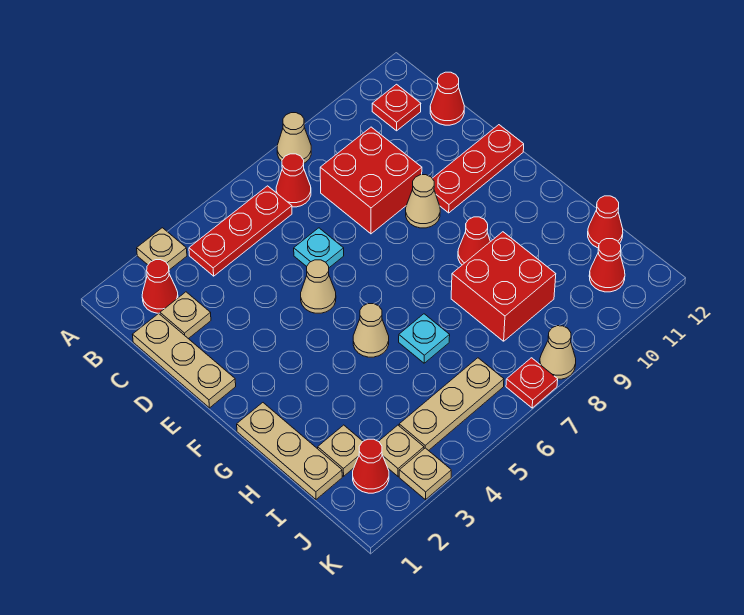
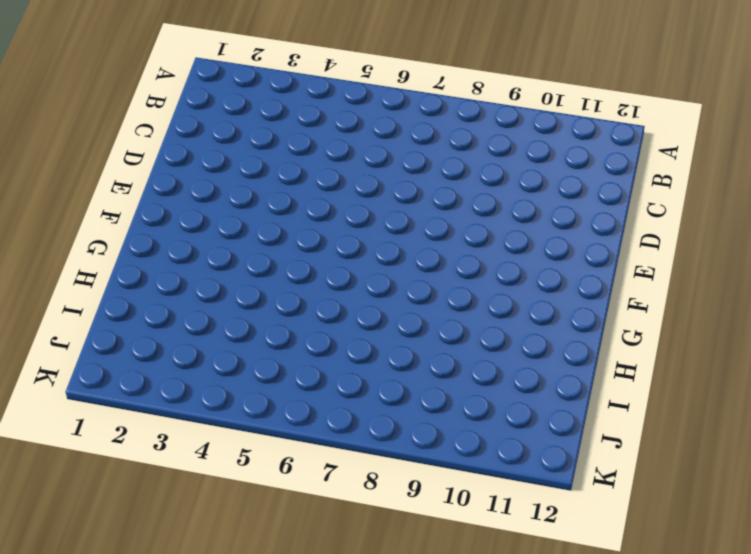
none -> tan 1x1 plate [137,228,187,270]
none -> tan 1x1 cone [277,113,311,163]
none -> red 1x1 cone [142,260,178,313]

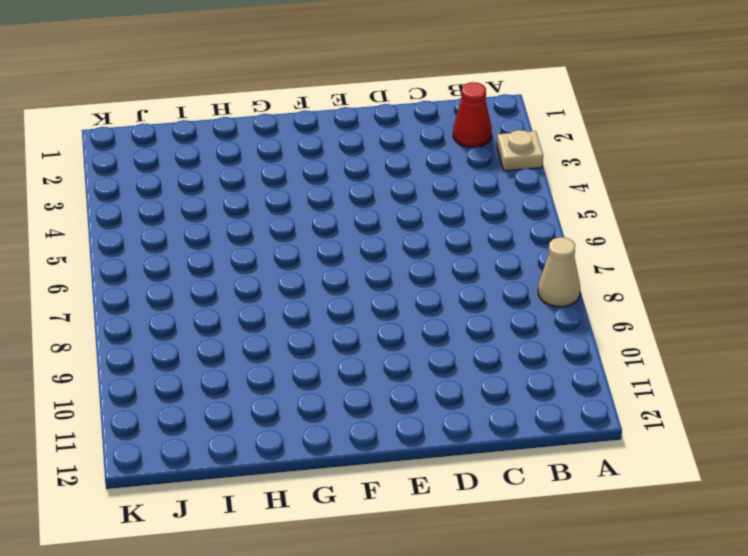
none -> red 1x3 plate [189,186,292,276]
none -> red 1x1 cone [276,154,311,207]
none -> red 1x1 plate [372,84,421,131]

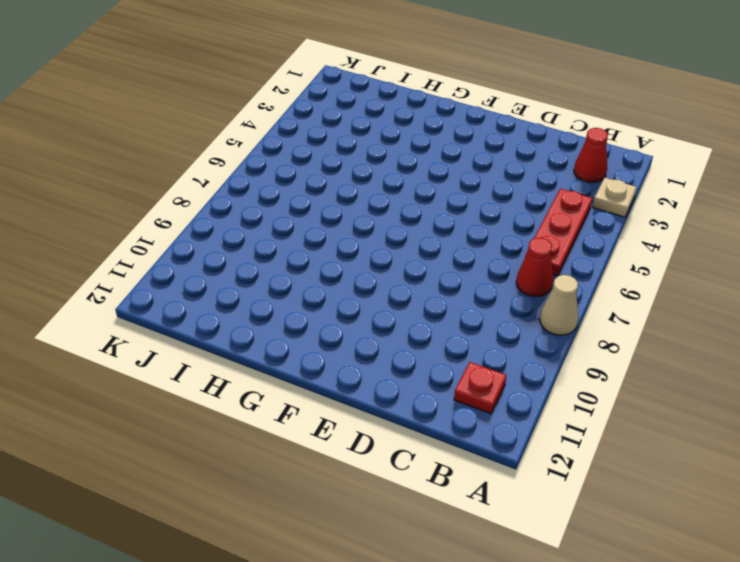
none -> tan 1x3 plate [133,313,236,408]
none -> tan 1x1 plate [160,292,211,339]
none -> red 2x2 brick [320,127,422,234]

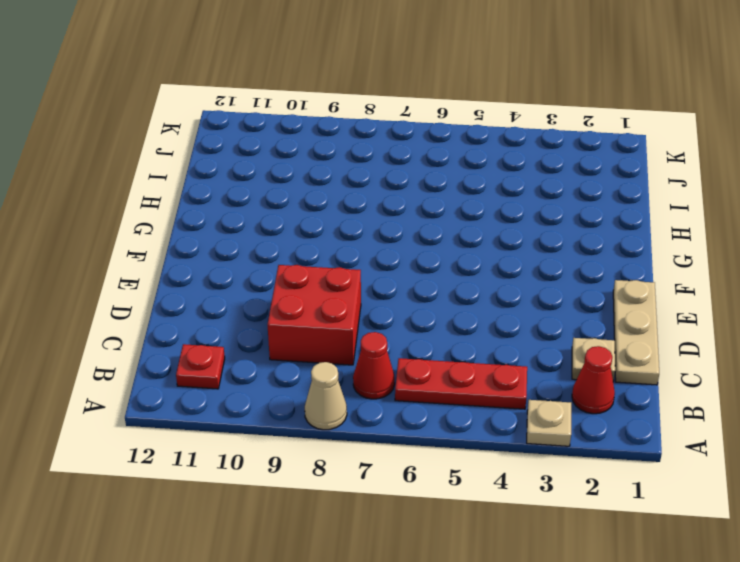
none -> red 1x1 cone [430,72,464,125]
none -> cyan 1x1 plate [294,228,344,268]
none -> tan 1x1 cone [301,260,336,313]

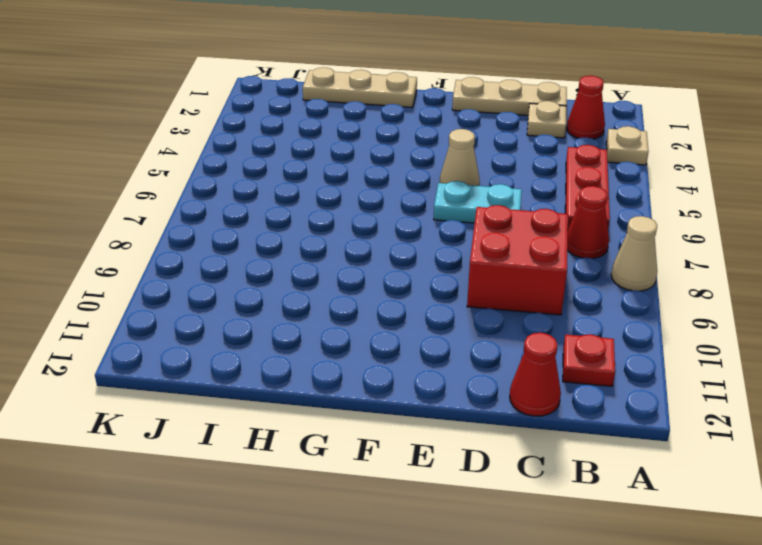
cyan 1x2 plate [434,181,522,223] -> cyan 1x1 plate [294,228,344,268]
none -> tan 1x1 cone [406,175,440,228]
none -> red 1x3 plate [432,125,524,213]
none -> tan 1x1 cone [353,304,389,357]

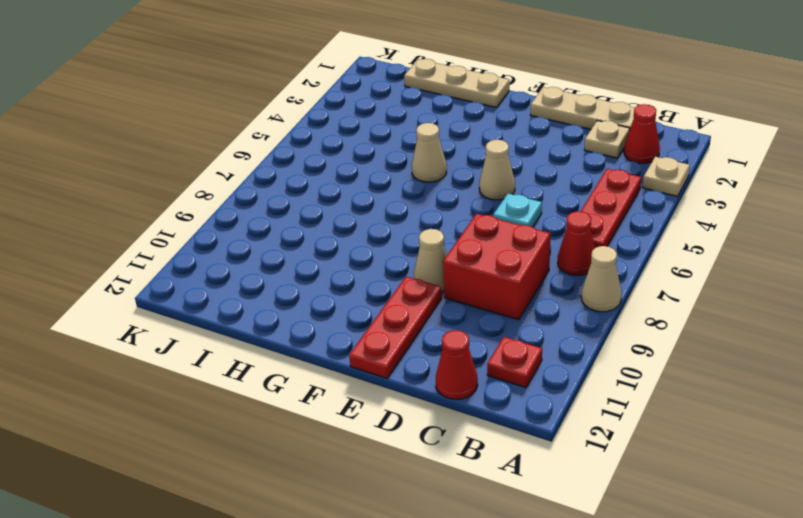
none -> red 1x1 cone [458,217,490,265]
none -> cyan 1x1 plate [399,314,450,363]
none -> red 2x2 brick [451,232,556,341]

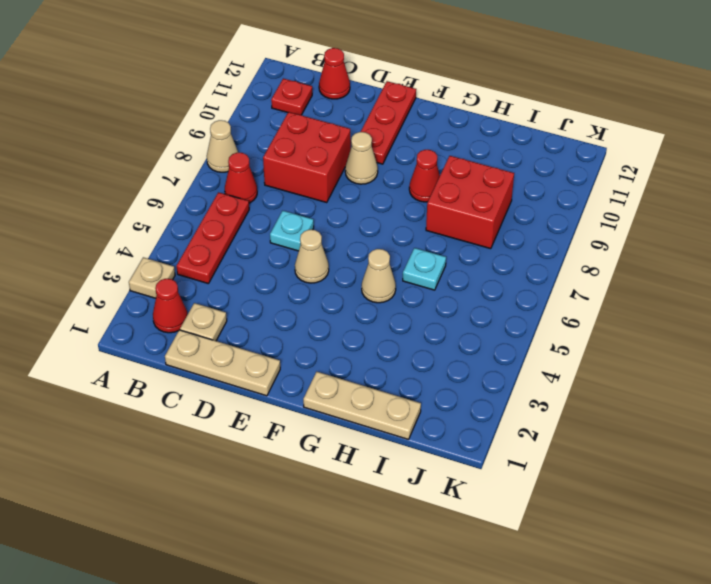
none -> tan 1x1 plate [318,425,363,476]
none -> red 1x1 cone [588,196,623,248]
none -> red 1x1 cone [353,439,389,493]

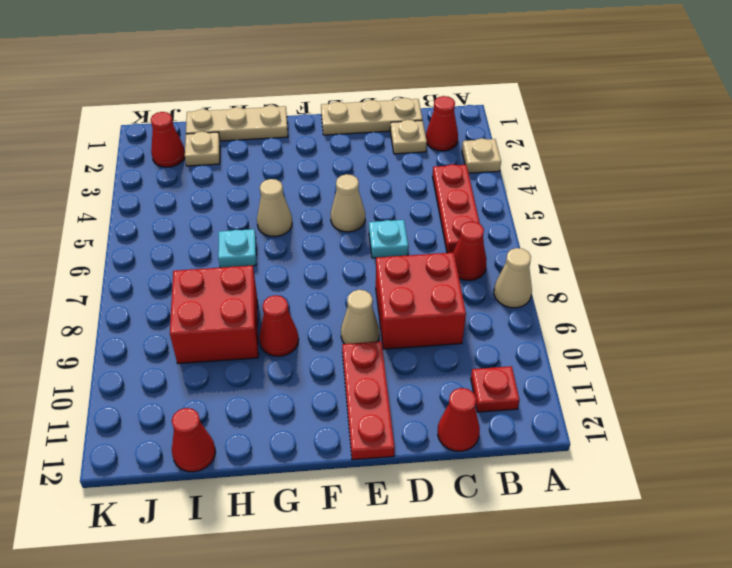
none -> tan 1x1 plate [379,425,424,476]
none -> tan 1x3 plate [399,358,504,451]
none -> red 1x1 cone [589,239,625,292]

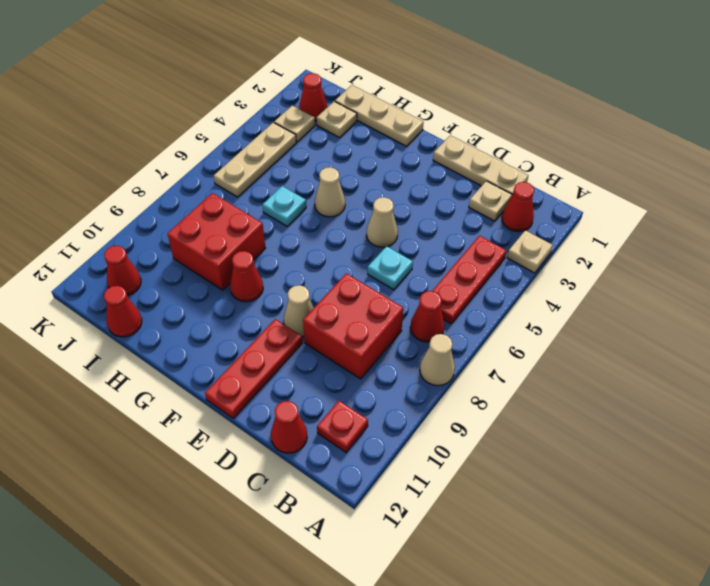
none -> tan 1x1 plate [399,448,451,500]
none -> red 1x1 plate [506,358,558,408]
none -> tan 1x1 cone [540,326,576,379]

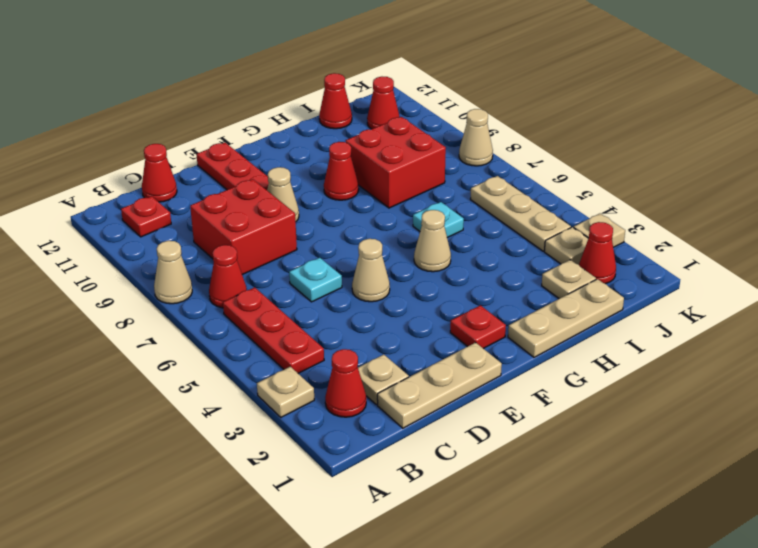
red 1x1 plate [450,305,506,349] -> red 1x1 plate moved to [506,358,558,408]

